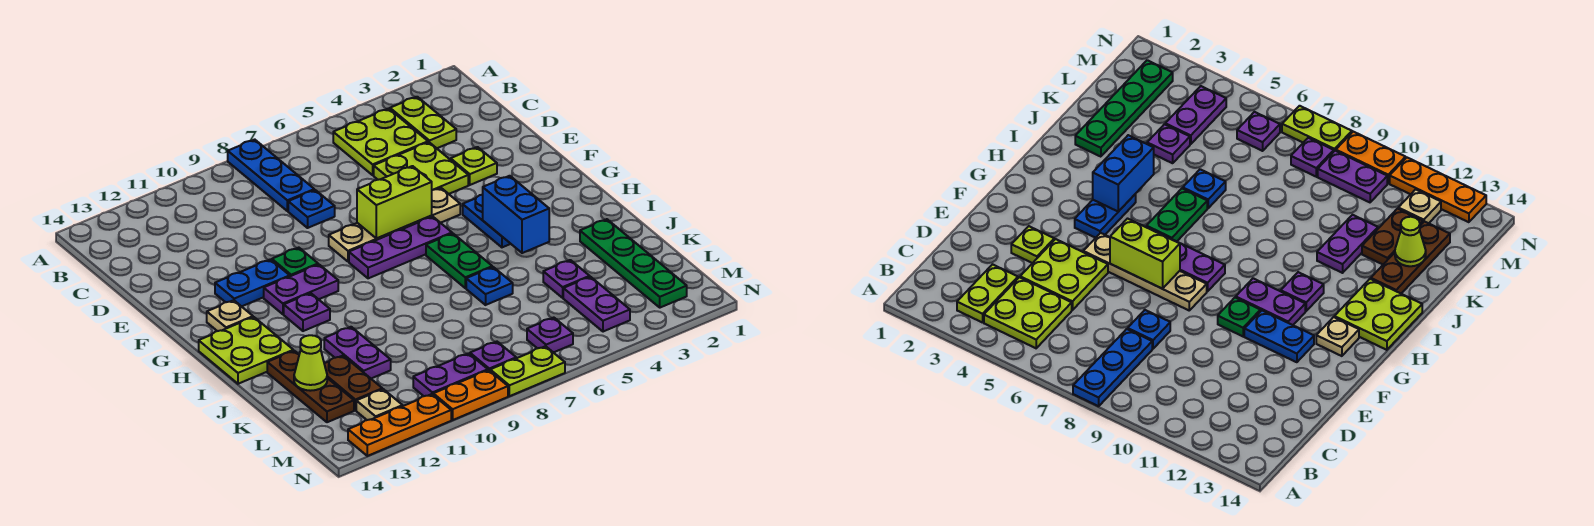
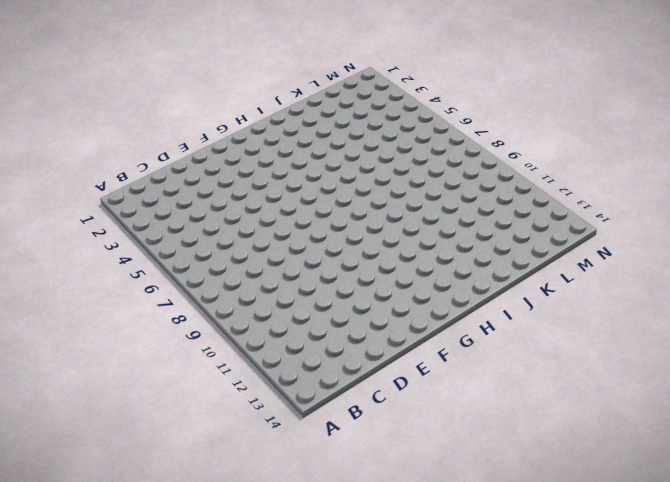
none -> blue 1x3 plate [228,140,314,211]
none -> lime 1x2 plate [390,97,456,148]
none -> lime 2x2 plate [333,109,428,175]
none -> lime 2x2 plate [374,142,468,194]

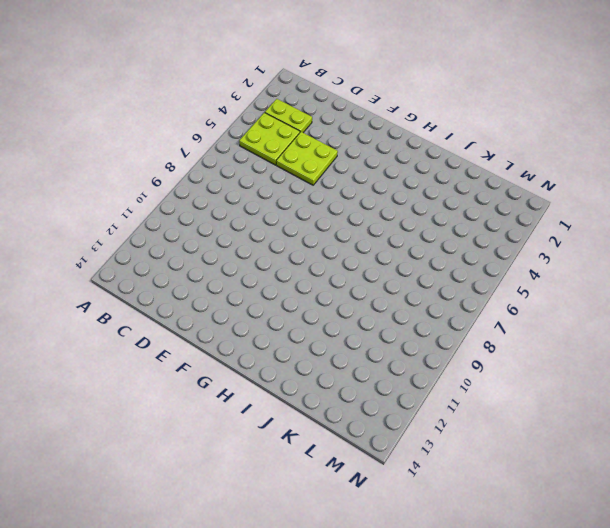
none -> blue 1x3 plate [228,140,314,211]
none -> blue 1x1 plate [288,190,335,228]
none -> lime 1x1 plate [451,147,497,185]
none -> tan 1x4 plate [329,188,460,262]

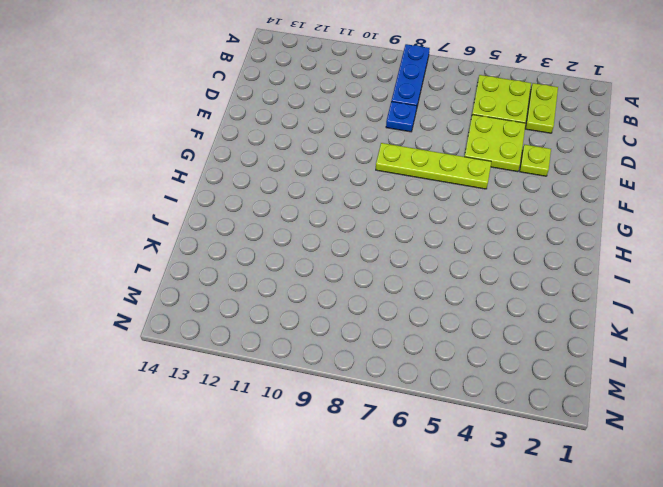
lime 1x4 plate [376,143,491,189] -> tan 1x4 plate [329,188,460,262]
none -> green 1x1 plate [272,248,318,276]
none -> blue 1x2 plate [215,259,290,306]
none -> blue 1x2 plate [463,195,510,247]
none -> purple 1x3 plate [349,217,452,278]

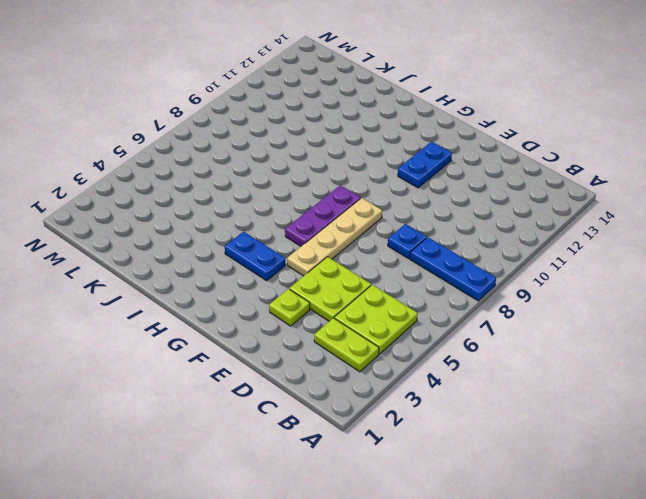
none -> green 1x1 plate [272,248,318,276]
none -> purple 1x2 plate [264,264,338,314]
none -> tan 1x1 plate [207,300,253,331]
none -> green 1x2 plate [426,233,492,288]

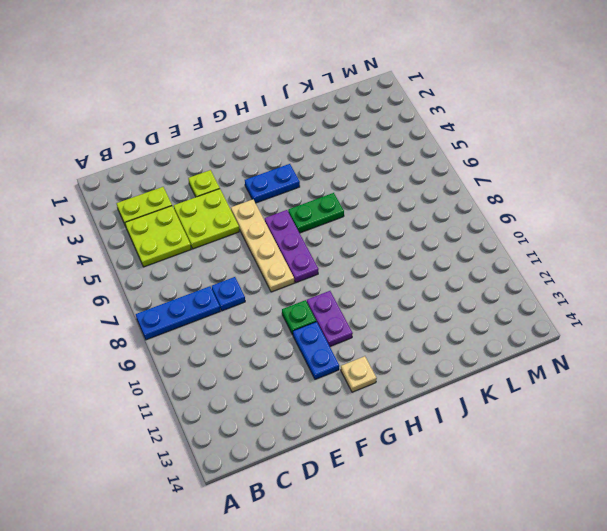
none -> purple 1x1 plate [284,293,330,331]
none -> lime 2x2 plate [199,317,293,384]
none -> green 1x4 plate [580,219,687,308]
none -> blue 1x1 plate [466,267,513,305]

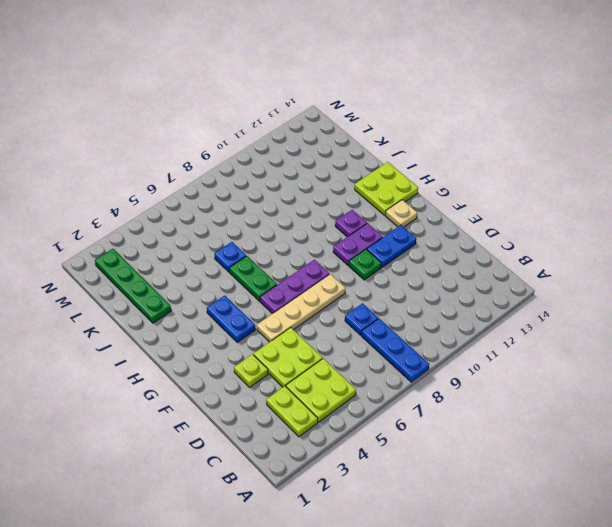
none -> purple 1x2 plate [324,327,391,378]
none -> brown 1x3 plate [267,351,354,422]
none -> purple 1x1 plate [543,260,590,298]
none -> brown 1x2 plate [324,356,382,410]

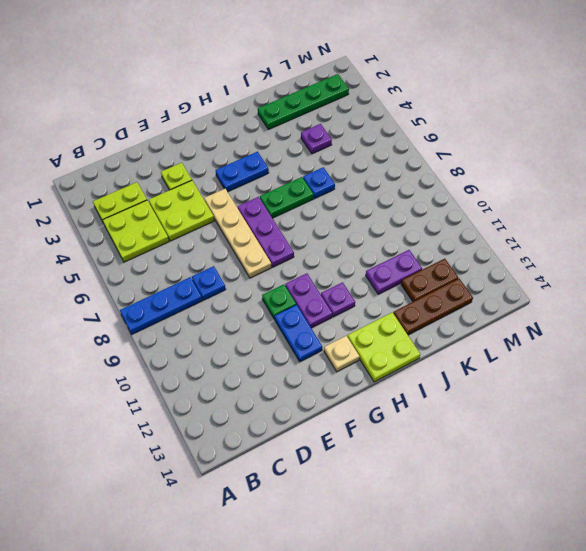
none -> purple 1x2 plate [563,277,630,332]
none -> purple 1x1 plate [527,318,573,353]
none -> purple 1x1 plate [470,342,516,371]
none -> purple 1x2 plate [413,353,488,396]

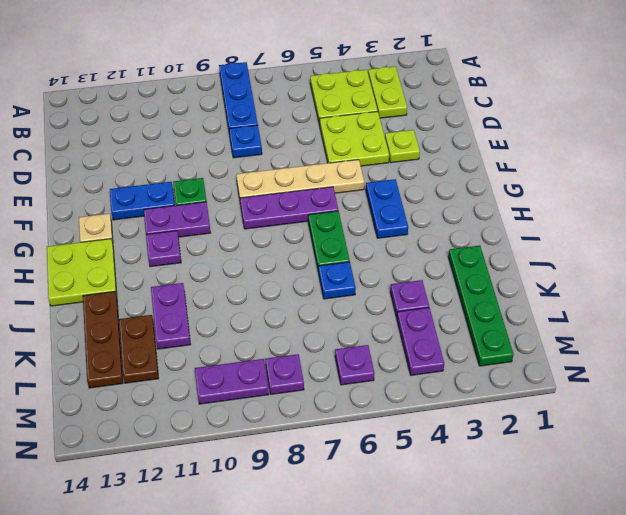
none -> tan 1x1 plate [356,389,403,420]
none -> lime 1x2 plate [490,346,565,396]
none -> orange 1x2 plate [433,370,508,420]
none -> orange 1x3 plate [348,394,451,456]

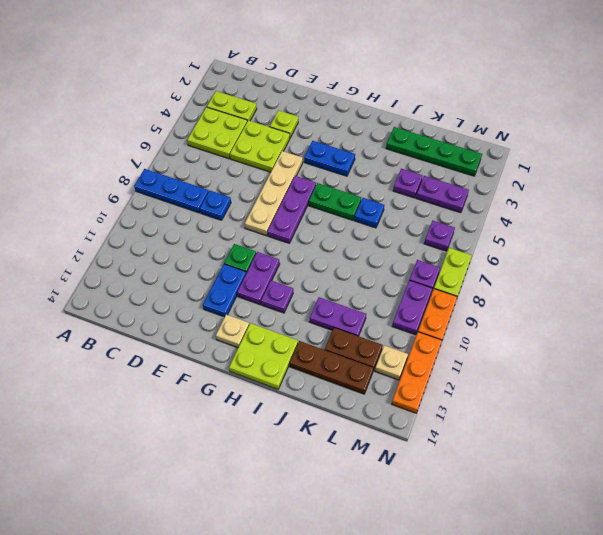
none -> lime 1x2 brick [357,166,432,238]
none -> blue 1x2 brick [483,176,549,253]
none -> lime 1x1 cone [294,335,327,391]

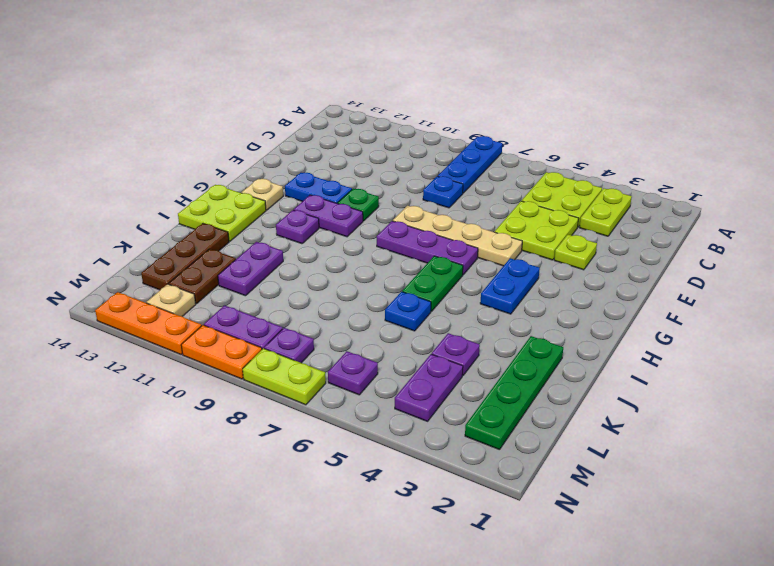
none -> lime 1x2 brick [357,166,432,238]
none -> blue 1x2 brick [483,176,549,253]
none -> lime 1x1 cone [294,335,327,391]

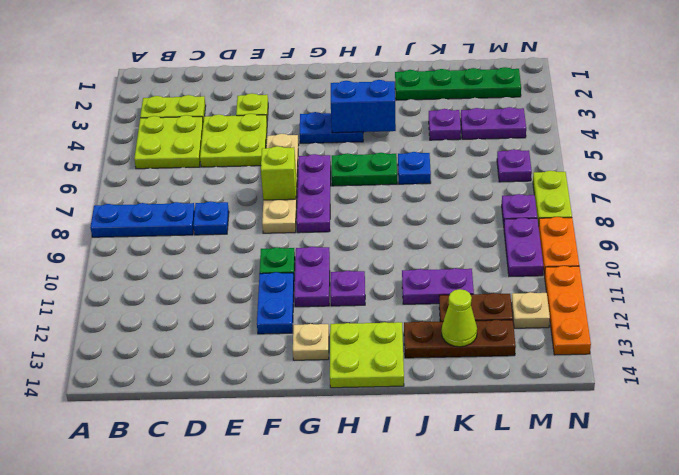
lime 1x1 brick [261,146,296,200] -> lime 1x2 brick [357,166,432,238]

